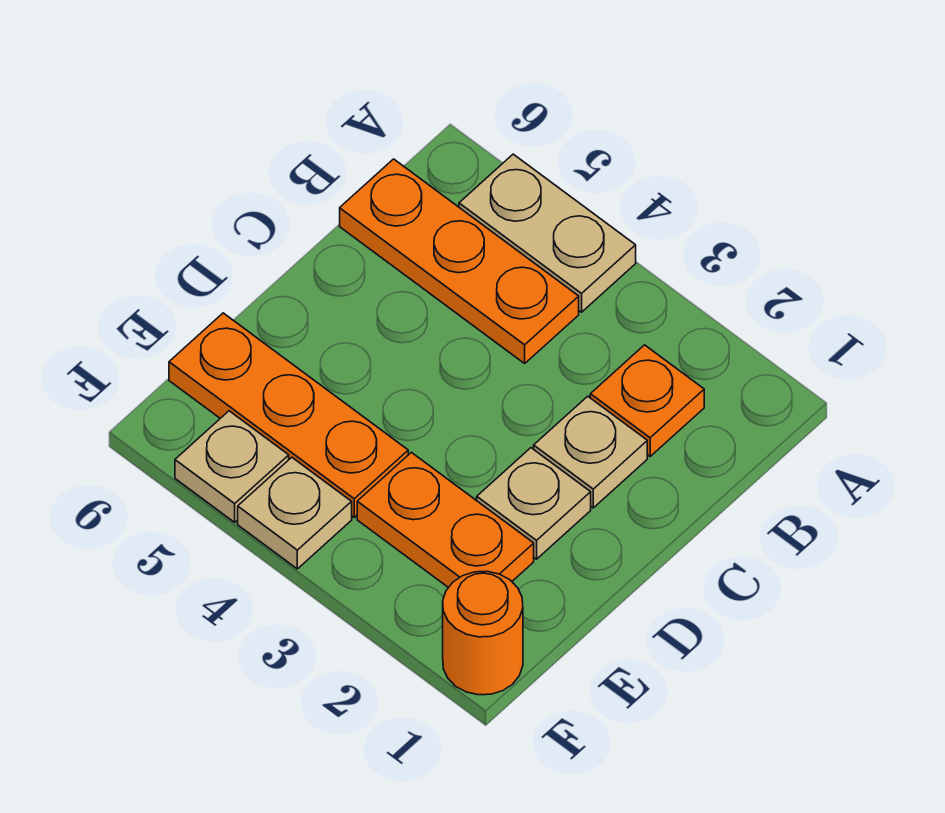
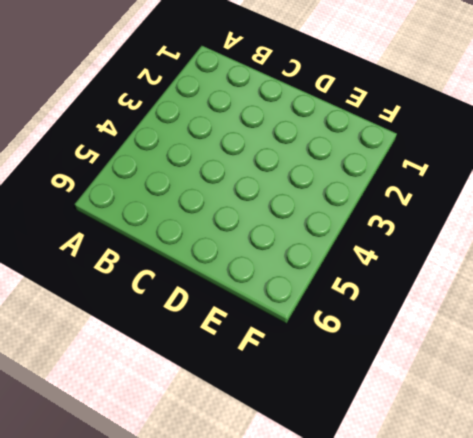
none -> tan 1x2 plate [459,154,636,312]
none -> orange 1x1 plate [590,345,704,456]

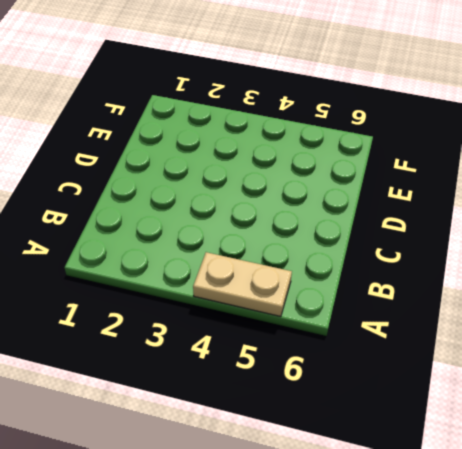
none -> orange 1x1 plate [590,345,704,456]
none -> orange 1x3 plate [340,159,579,363]

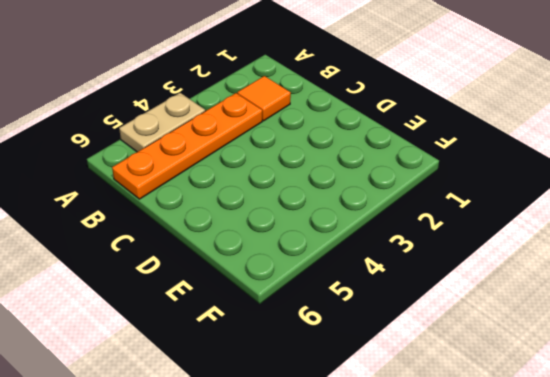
orange 1x1 tile [237,76,291,121] -> orange 1x1 plate [590,345,704,456]
orange 1x4 plate [112,93,262,199] -> orange 1x3 plate [340,159,579,363]
none -> tan 1x1 plate [534,396,647,508]
none -> tan 1x1 plate [477,448,591,559]

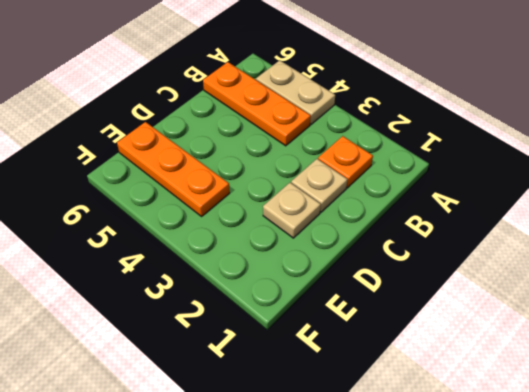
none -> orange 1x2 plate [357,452,534,588]
none -> orange 1x1 round brick [443,571,523,695]

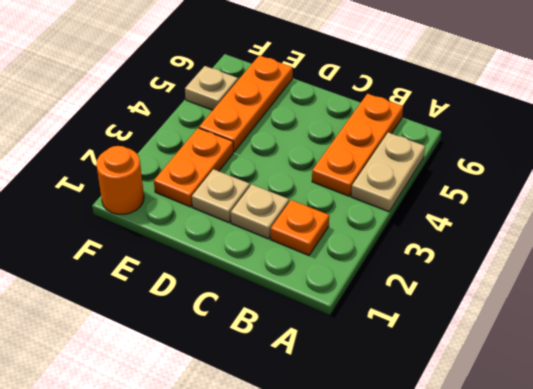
none -> tan 1x1 plate [238,457,352,569]

